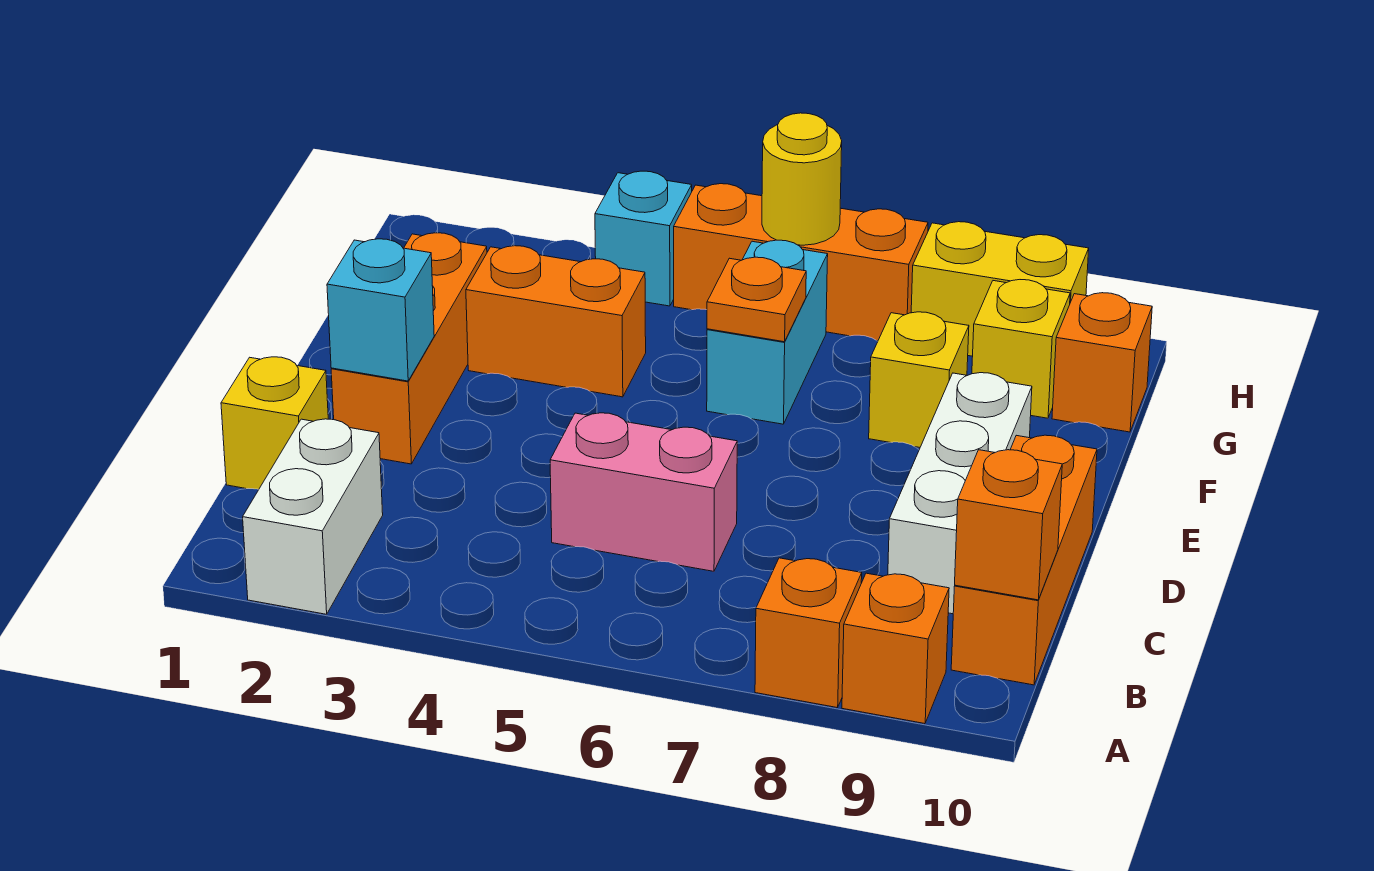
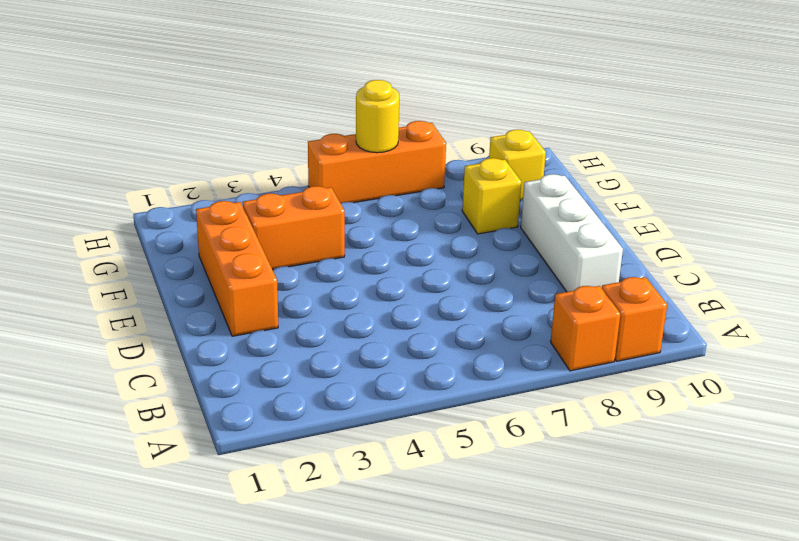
none -> white 1x2 brick [243,419,383,614]
none -> orange 1x3 brick [951,435,1097,685]
none -> yellow 1x1 brick [221,357,328,489]

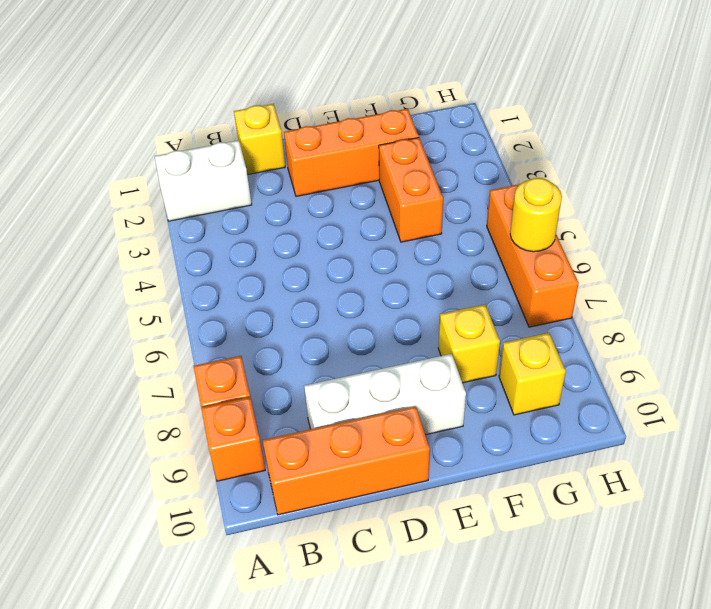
none -> pink 1x2 brick [550,413,737,571]
none -> cyan 1x2 brick [707,240,828,424]
none -> orange 1x1 brick [1052,293,1152,432]

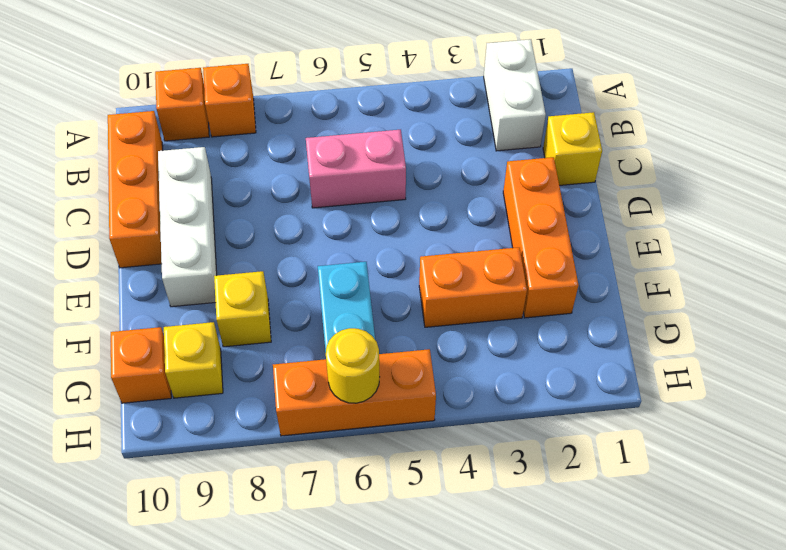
none -> cyan 1x1 brick [595,171,692,306]
none -> yellow 1x2 brick [911,222,1089,356]
none -> orange 1x1 brick [955,450,1062,600]

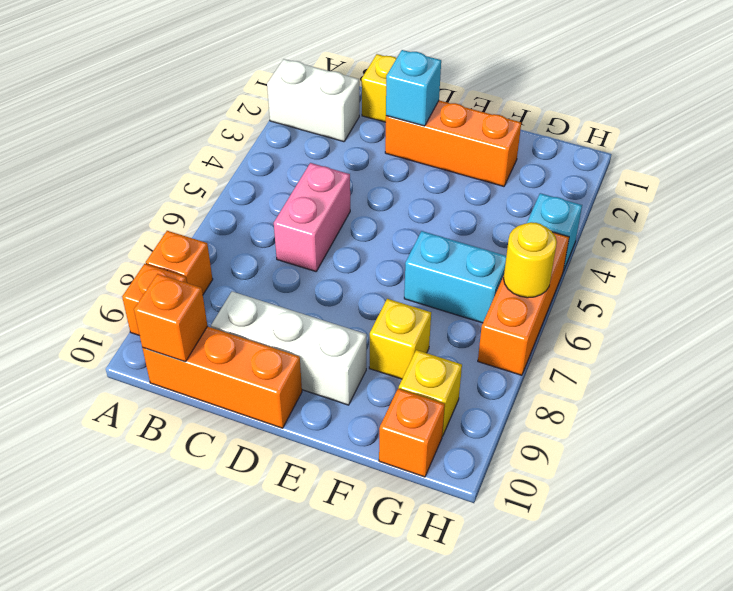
none -> orange 1x2 brick [466,246,646,397]
none -> yellow 1x2 brick [911,222,1089,356]
none -> orange 1x1 plate [707,257,806,342]

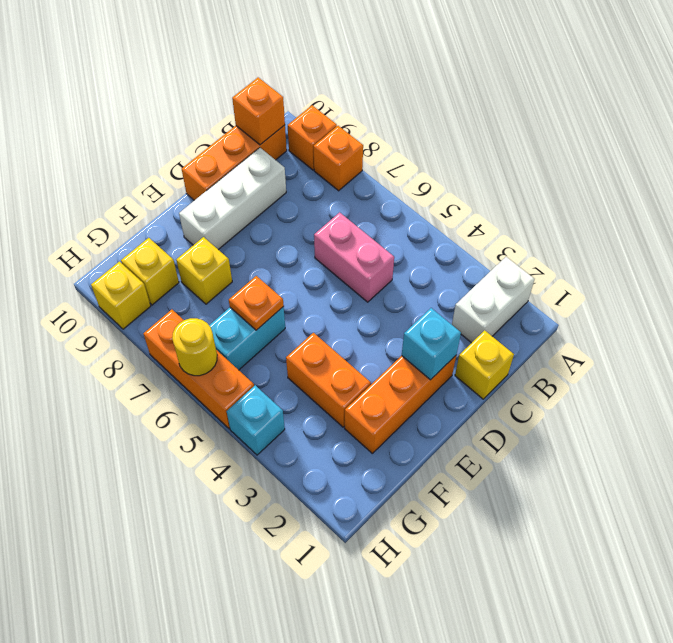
yellow 1x1 brick [91,262,151,329] -> yellow 1x2 brick [911,222,1089,356]
none -> orange 1x1 brick [1052,293,1152,432]

